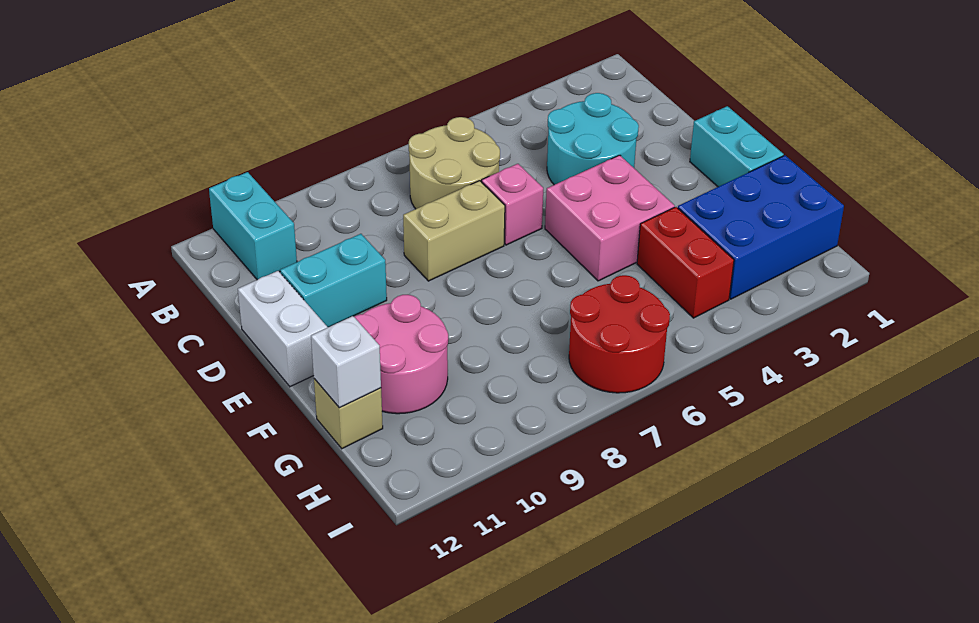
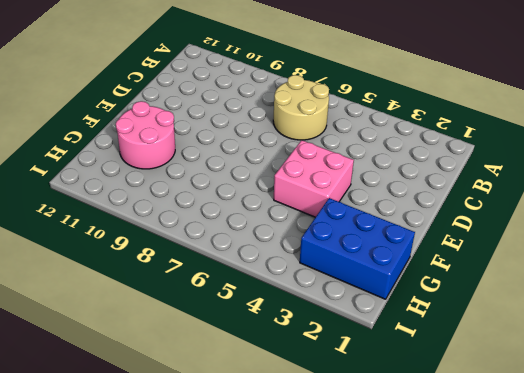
none -> cyan 1x2 brick [209,172,297,280]
none -> cyan 2x2 round brick [547,93,639,185]
none -> pink 1x1 brick [482,164,543,245]

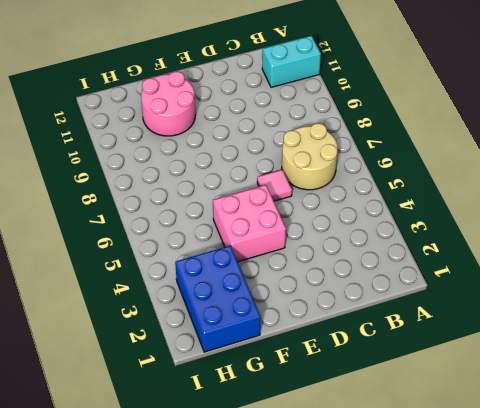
pink 1x1 tile [257,170,292,201] -> pink 1x1 brick [482,164,543,245]
none -> cyan 2x2 round brick [547,93,639,185]
none -> tan 1x2 brick [403,181,505,281]
none -> cyan 1x2 brick [280,234,387,327]

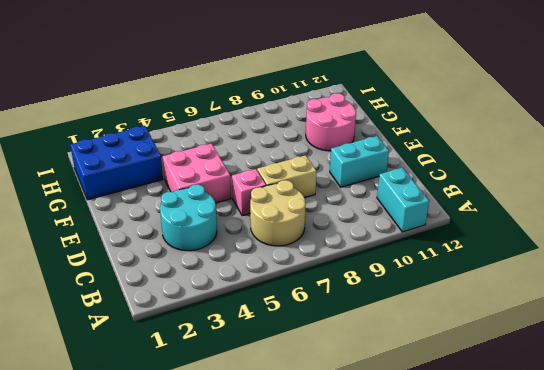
none -> white 1x2 brick [238,271,328,387]
none -> cyan 1x2 brick [690,106,784,187]
none -> red 1x2 brick [637,207,734,318]

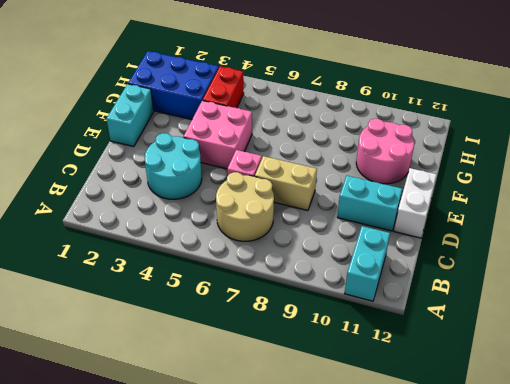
none -> tan 1x1 brick [314,379,383,449]
none -> red 2x2 round brick [569,275,670,393]
none -> white 1x1 brick [311,316,381,408]

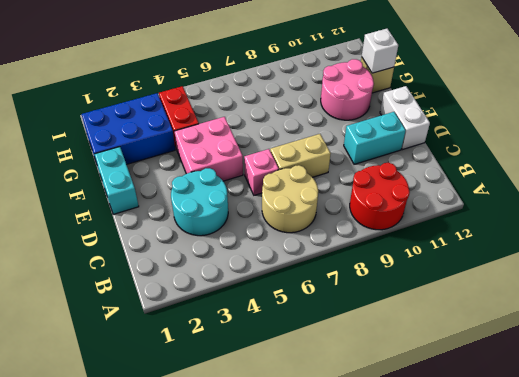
red 2x2 round brick [350,163,410,230] -> red 2x2 round brick moved to [569,275,670,393]
none -> cyan 1x2 brick [209,172,297,280]

